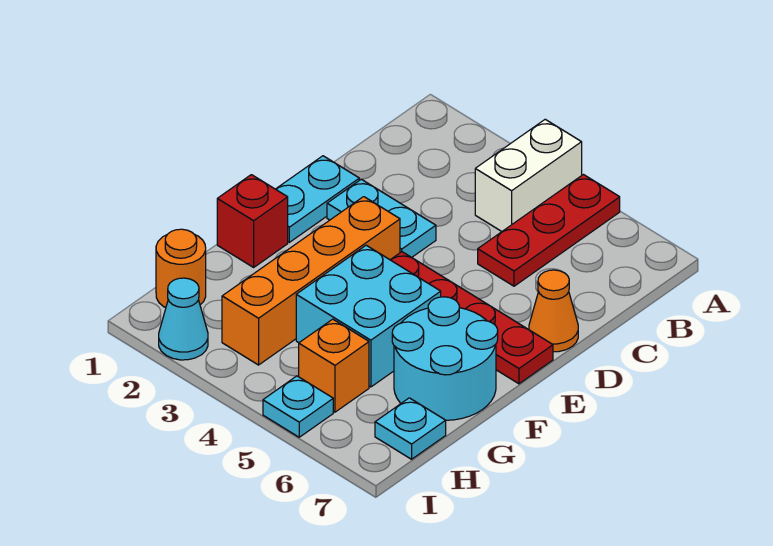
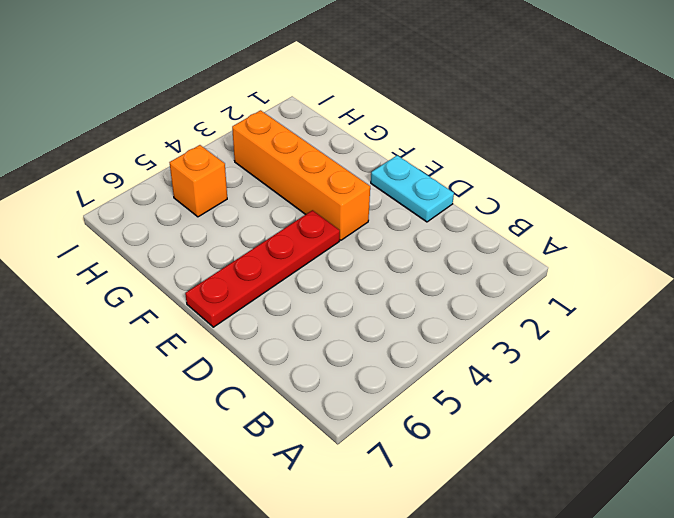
none -> white 1x2 brick [475,119,582,231]
none -> red 1x3 plate [478,175,620,286]
none -> cyan 1x2 plate [327,179,436,257]

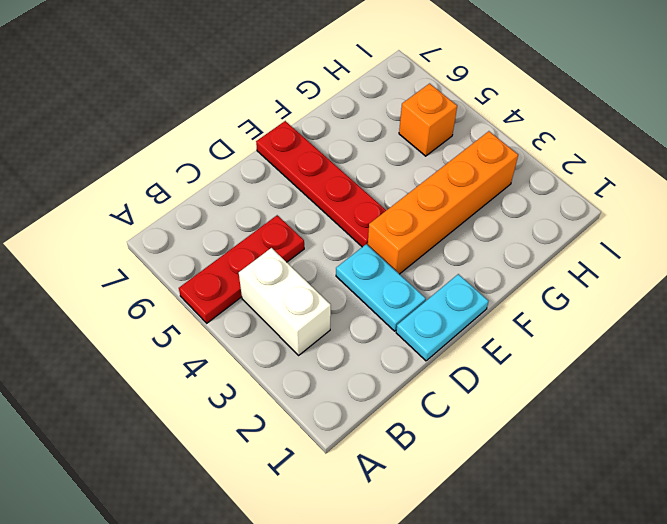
white 1x2 brick [239,248,331,355] -> white 1x2 brick turned to [475,119,582,231]
none -> orange 1x1 cone [529,270,578,352]
none -> red 1x1 brick [217,175,288,267]
none -> cyan 2x2 brick [296,245,441,387]

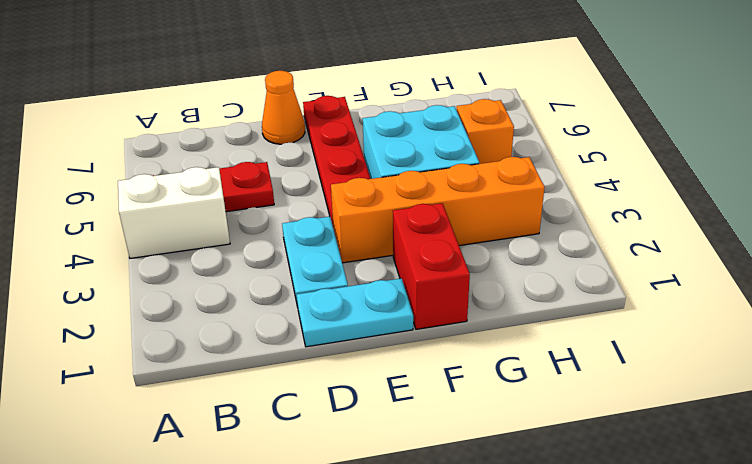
red 1x2 brick [393,203,470,329] -> red 1x1 brick [217,175,288,267]
none -> cyan 2x2 round brick [392,297,498,420]
none -> orange 1x1 round brick [156,229,206,308]
none -> cyan 1x1 plate [375,398,446,459]

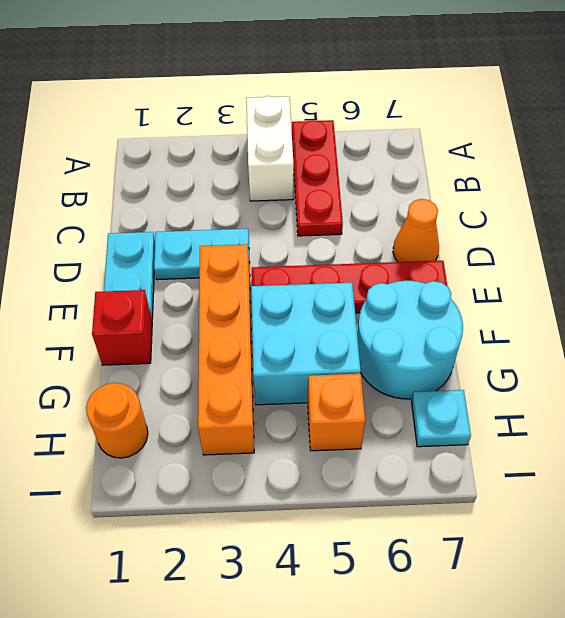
none -> cyan 1x1 cone [159,278,208,360]
none -> cyan 1x1 plate [263,376,333,437]

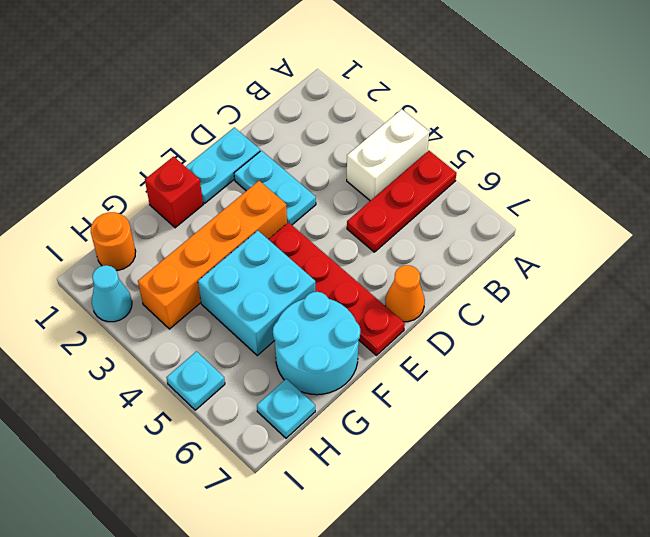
none -> orange 1x1 brick [299,319,369,412]

